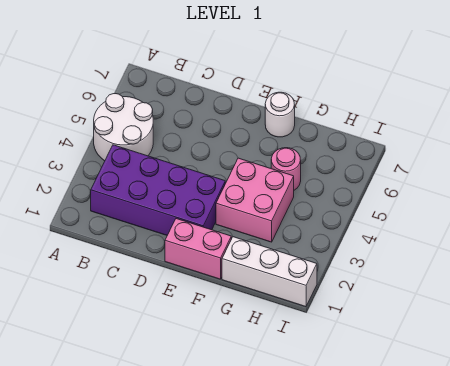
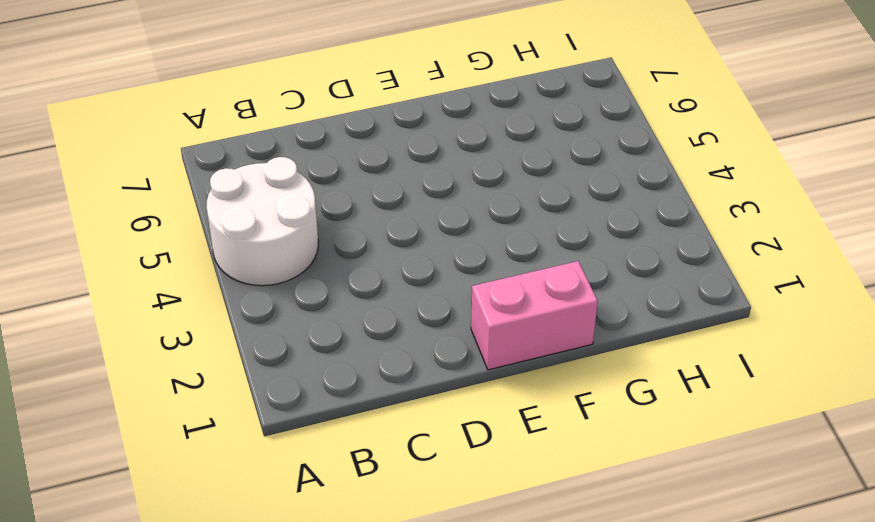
none -> purple 2x4 brick [91,145,225,235]
none -> pink 2x2 brick [216,158,294,242]

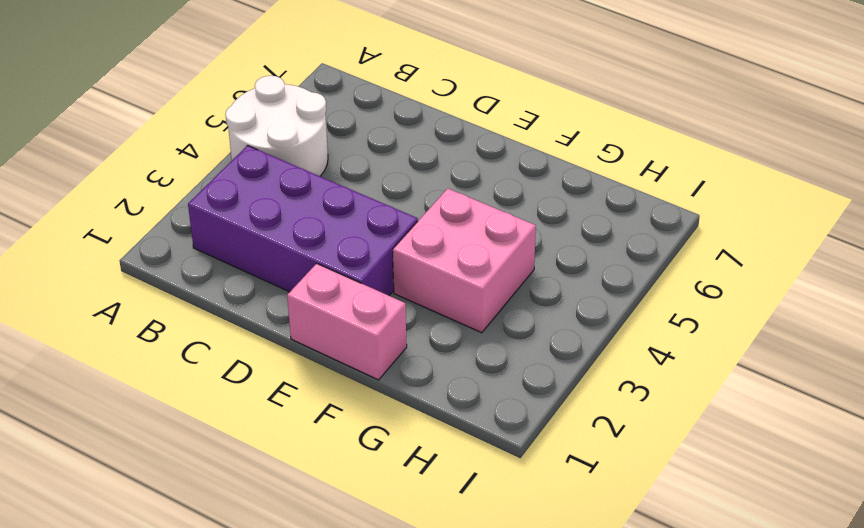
none -> white 1x1 round brick [265,92,295,137]
none -> white 1x3 brick [222,237,317,307]

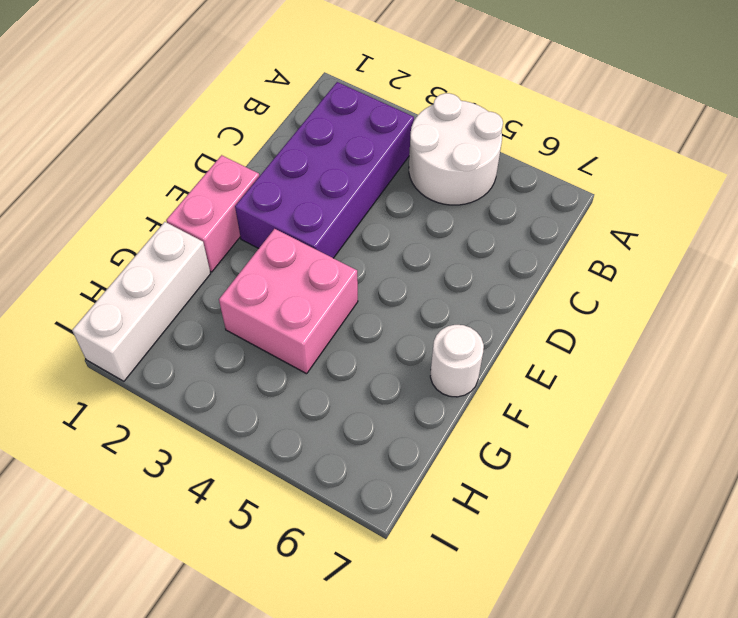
none -> pink 1x1 round brick [271,148,301,190]

